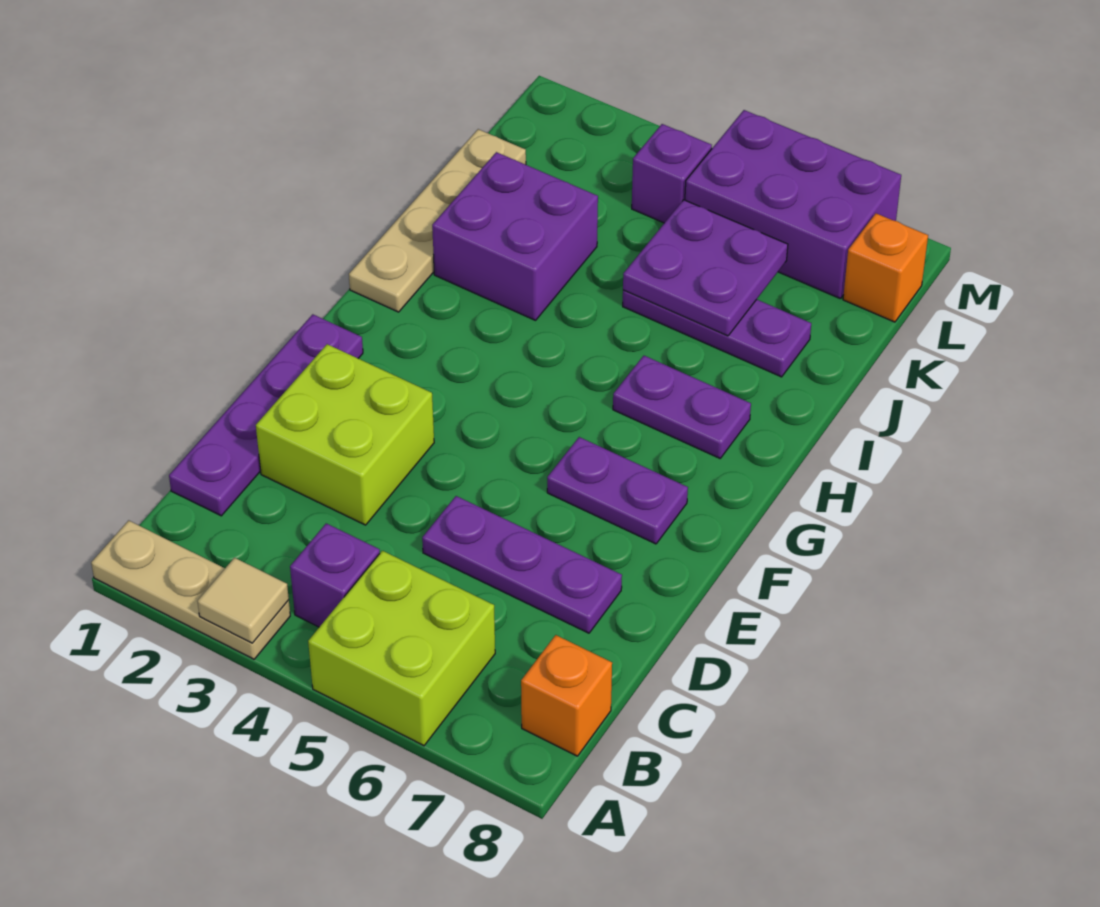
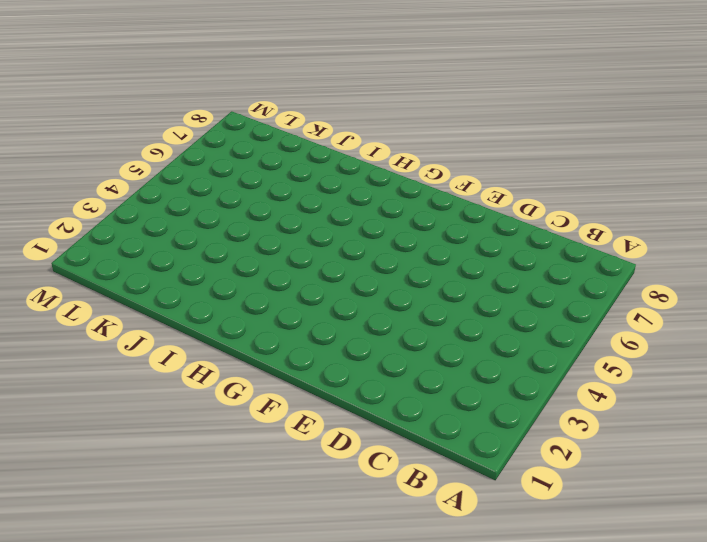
none -> tan 1x3 plate [91,520,290,659]
none -> lime 2x2 brick [308,551,495,746]
none -> purple 1x1 brick [290,523,380,627]

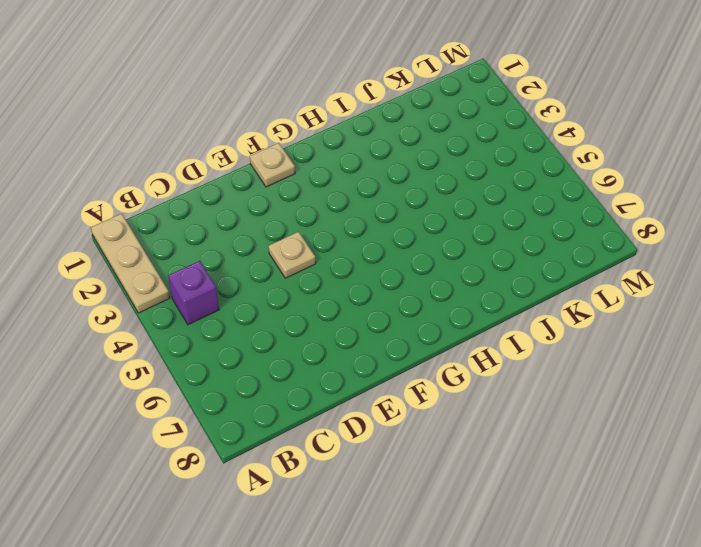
tan 1x1 plate [268,232,316,278] -> none
tan 1x1 plate [250,143,295,187] -> purple 1x4 plate [169,314,363,516]
none -> lime 2x2 brick [308,551,495,746]
none -> orange 1x1 brick [521,635,612,756]
none -> lime 2x2 brick [256,344,434,525]

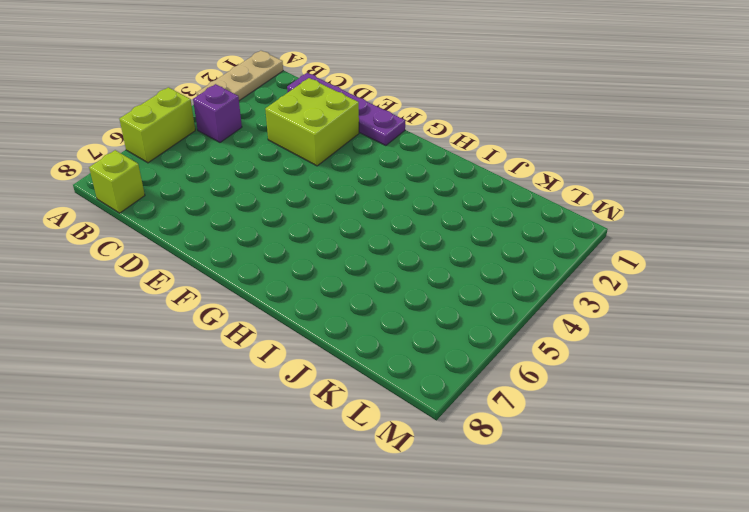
lime 1x2 brick [120,87,195,163] -> lime 2x2 brick [308,551,495,746]
lime 1x1 brick [89,150,145,213] -> orange 1x1 brick [521,635,612,756]
none -> purple 1x3 plate [422,496,622,633]
none -> purple 1x2 plate [547,437,688,544]
none -> tan 1x4 plate [349,129,526,312]

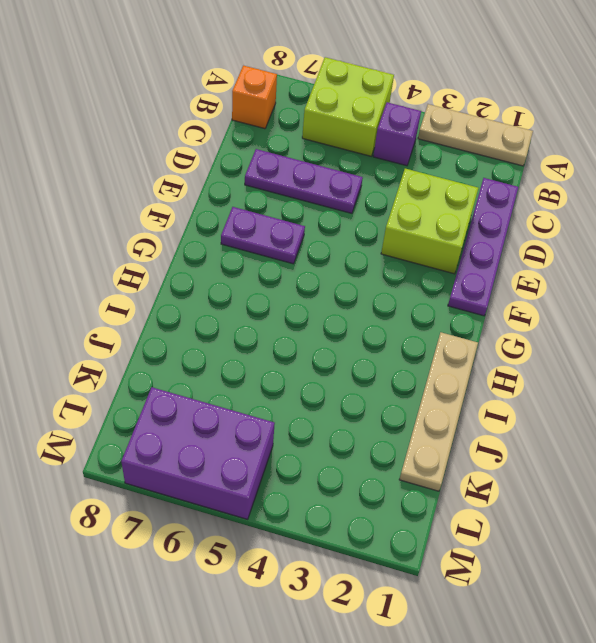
none -> purple 1x2 plate [613,356,751,458]
none -> purple 2x2 brick [432,152,598,320]
none -> purple 1x3 plate [623,290,811,377]

